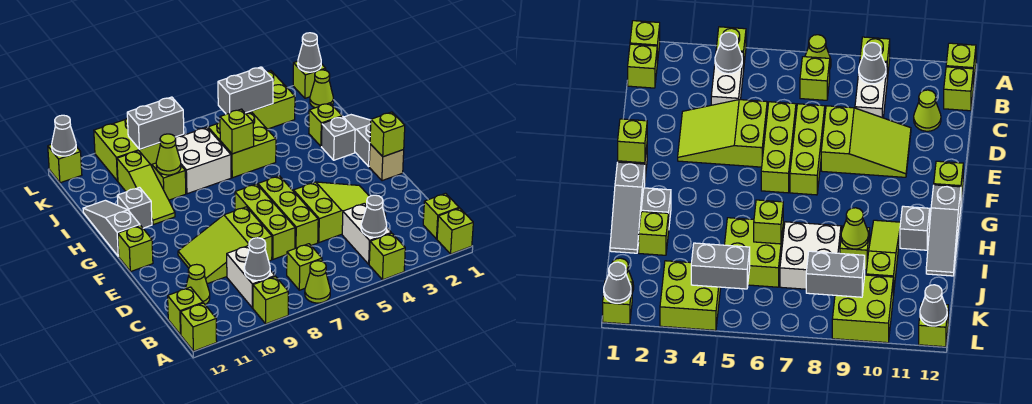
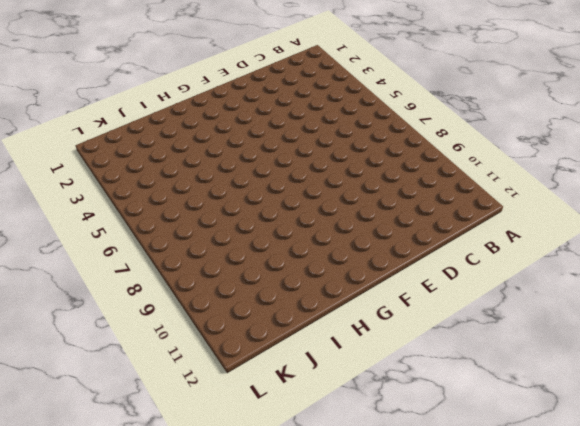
none -> lime 1x1 brick [437,208,473,254]
none -> lime 1x1 brick [369,233,405,280]
none -> lime 1x1 cone [305,261,330,303]
none -> lime 1x1 brick [253,277,288,324]

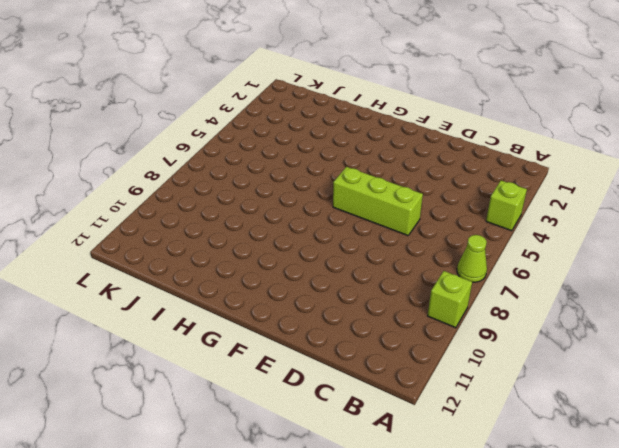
none -> lime 1x1 brick [437,208,473,254]
none -> lime 1x1 brick [181,303,217,351]
none -> lime 1x1 brick [423,193,459,239]
none -> white 1x2 brick [342,203,391,264]

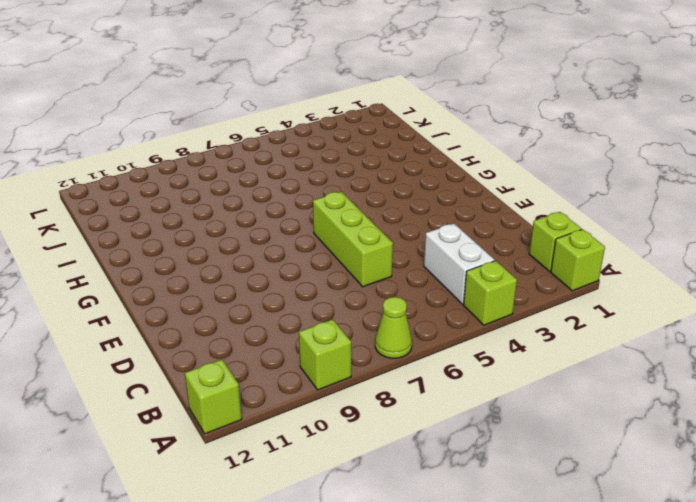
none -> lime 1x1 brick [287,244,322,290]
none -> white 1x2 brick [227,246,275,308]
none -> lime 1x1 brick [168,287,203,335]
none -> lime 1x1 cone [185,264,210,305]

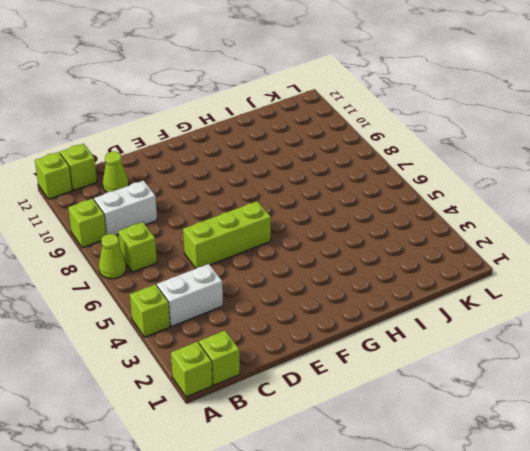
none -> lime 2x3 slope [294,182,386,242]
none -> lime 1x3 brick [235,184,295,259]
none -> lime 2x3 slope [178,207,272,284]
none -> tan 1x1 brick [369,144,404,181]

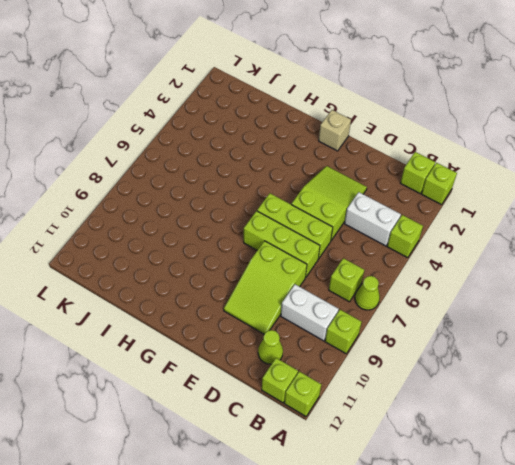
none -> lime 1x1 brick [118,225,153,272]
none -> grey 1x3 slope [344,115,371,166]
none -> grey 1x3 slope [83,200,140,256]
none -> grey 1x1 brick [322,116,355,160]

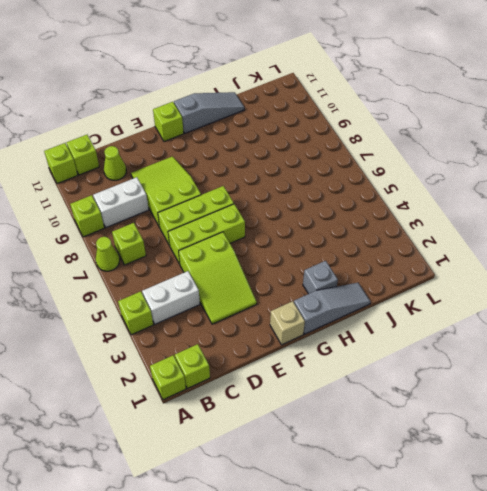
none -> lime 1x3 slope [117,151,175,225]
none -> grey 1x1 brick [117,187,152,228]
none -> lime 1x1 brick [309,103,342,146]
none -> lime 2x2 brick [208,112,276,178]

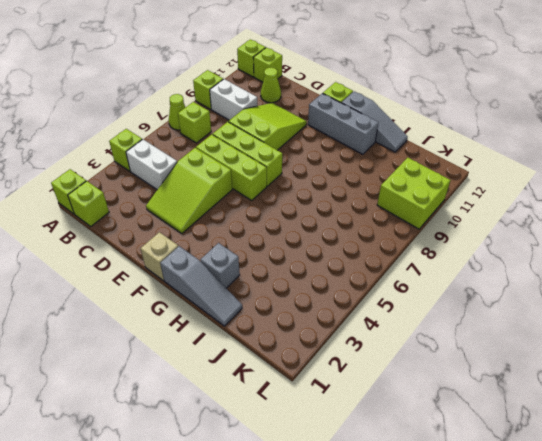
grey 1x3 brick [308,93,379,154] -> grey 1x1 brick [117,187,152,228]
none -> lime 1x3 slope [117,151,175,225]
none -> lime 1x1 brick [309,103,342,146]
none -> lime 2x2 brick [208,112,276,178]
none -> white 2x2 brick [175,127,231,194]

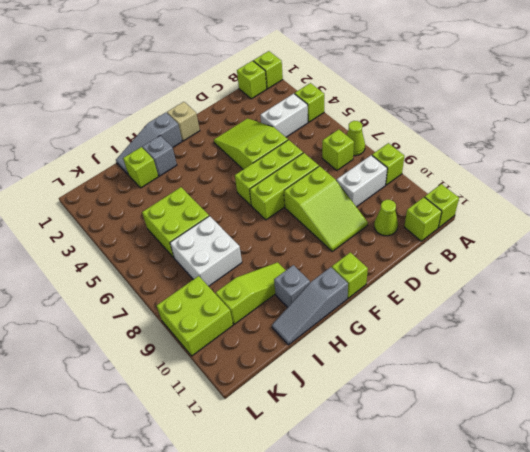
none -> lime 1x1 brick [152,163,186,200]
none -> lime 1x1 cone [310,70,333,108]
none -> lime 2x2 brick [247,70,295,129]
none -> lime 1x1 brick [293,61,326,98]

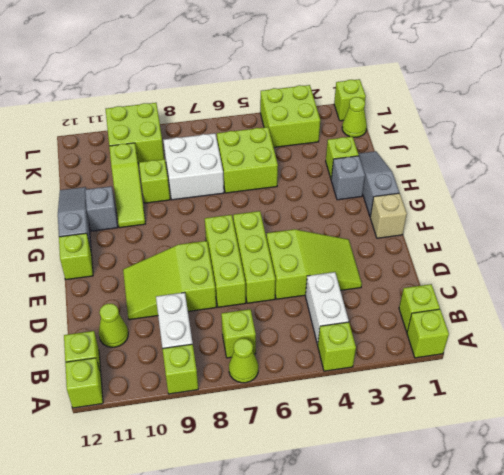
none -> lime 1x1 brick [48,144,82,183]
none -> grey 1x1 cone [361,195,387,237]
none -> grey 1x1 cone [244,238,270,281]
none -> lime 1x1 brick [370,112,405,157]

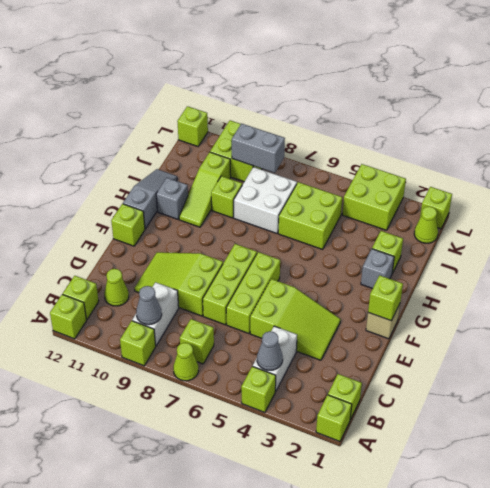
none -> grey 1x3 slope [344,115,371,166]
none -> lime 1x1 brick [220,109,254,154]
none -> lime 1x1 cone [156,134,181,175]
none -> grey 1x2 brick [218,67,273,114]

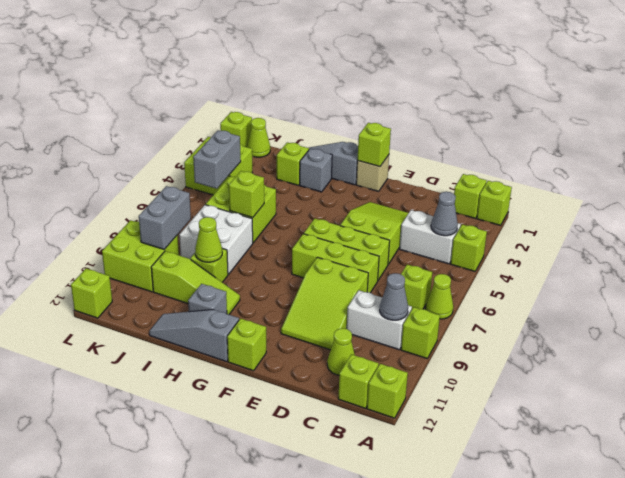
none -> grey 1x1 cone [298,33,321,72]
none -> grey 1x1 cone [52,115,76,156]

